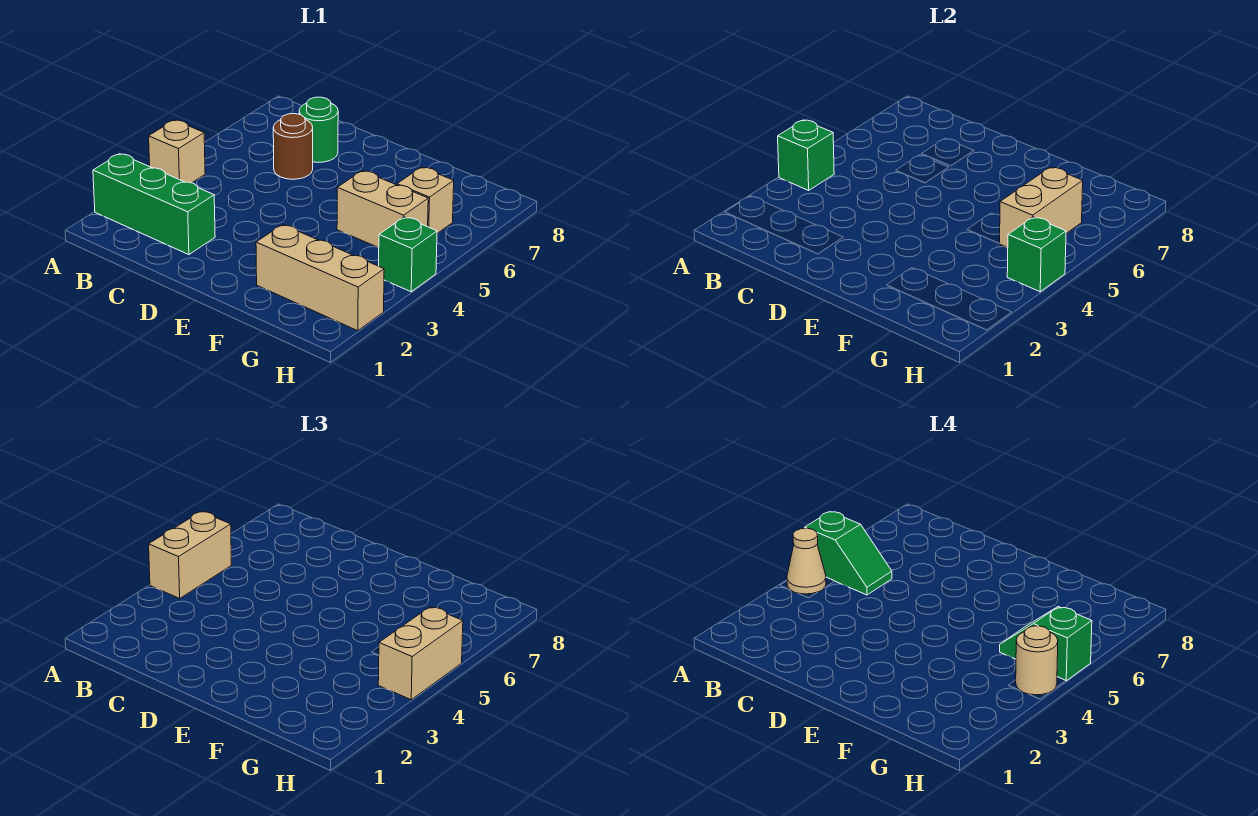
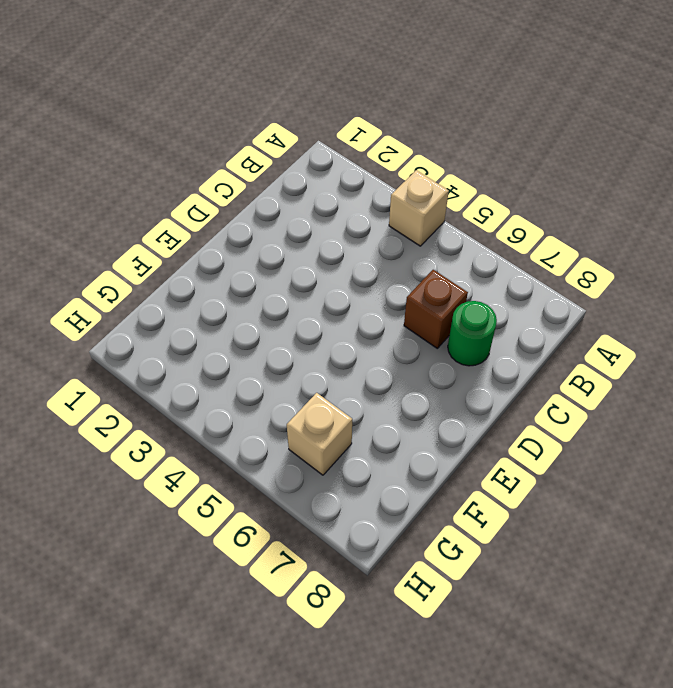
brown 1x1 brick [404,270,468,348] -> brown 1x1 round brick [273,114,313,179]
none -> green 1x3 brick [93,154,215,255]
none -> tan 1x3 brick [256,225,384,331]
none -> tan 1x2 brick [337,171,428,248]

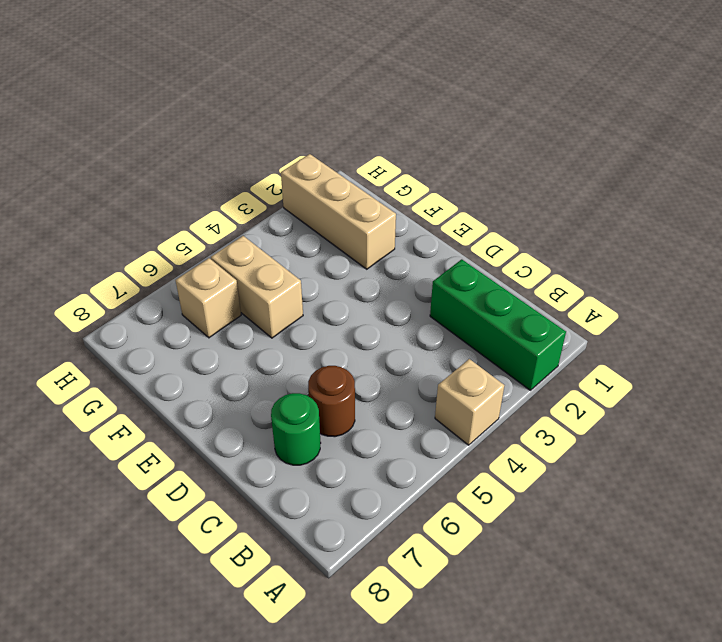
none -> green 1x1 brick [379,217,437,292]
none -> green 1x1 brick [778,120,834,190]
none -> tan 1x2 brick [999,167,1083,248]

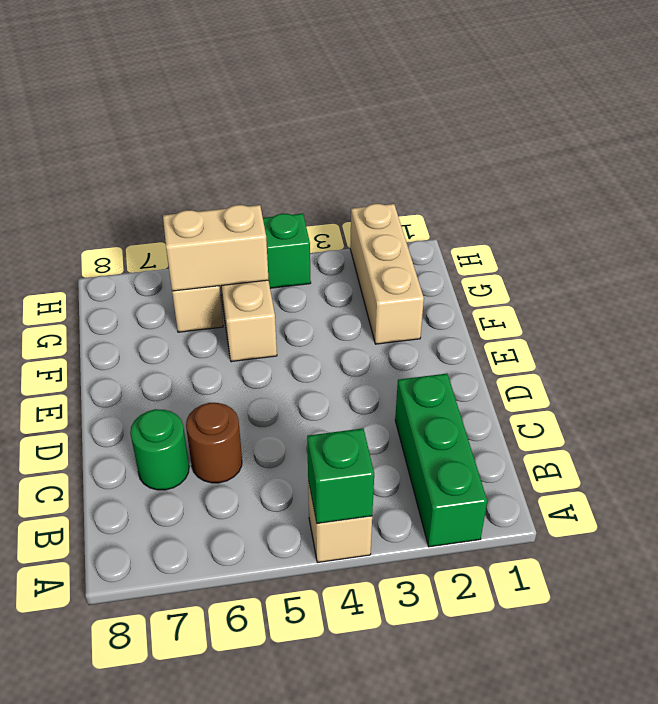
none -> green 1x1 brick [1007,217,1066,292]
none -> tan 1x2 brick [149,512,231,598]
none -> tan 1x2 brick [378,607,463,700]

